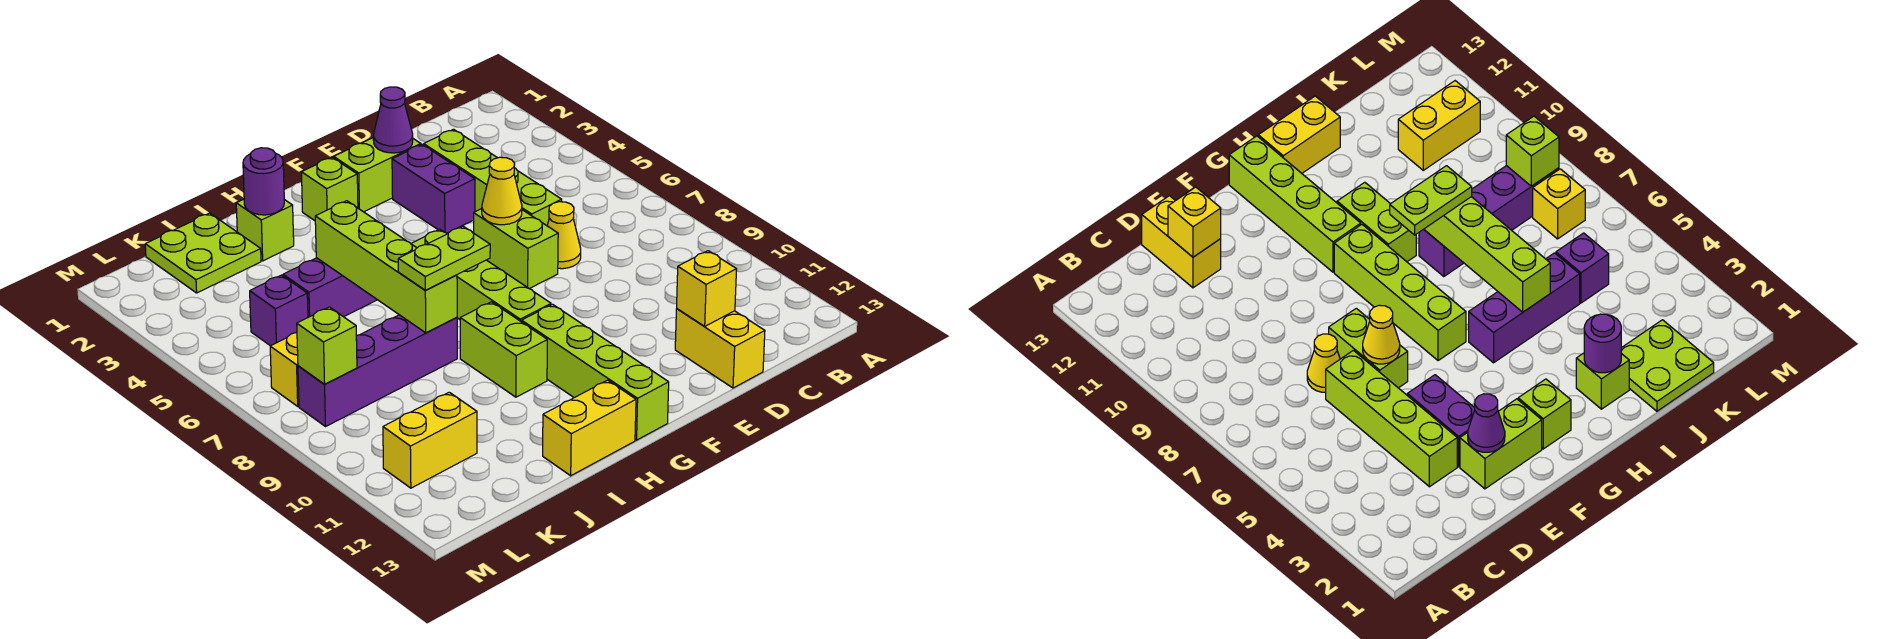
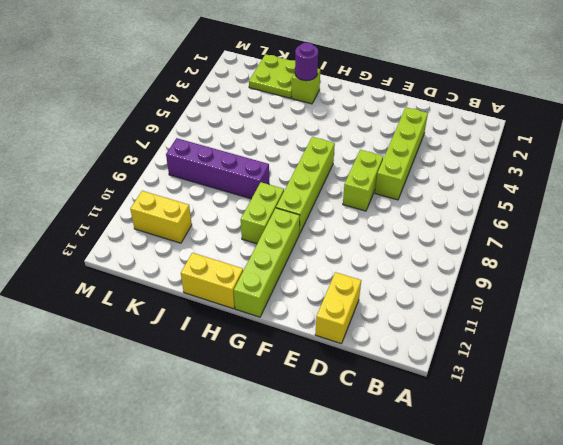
none -> yellow 1x1 cone [547,202,581,269]
none -> lime 1x2 brick [334,138,421,212]
none -> purple 1x2 brick [392,145,475,233]

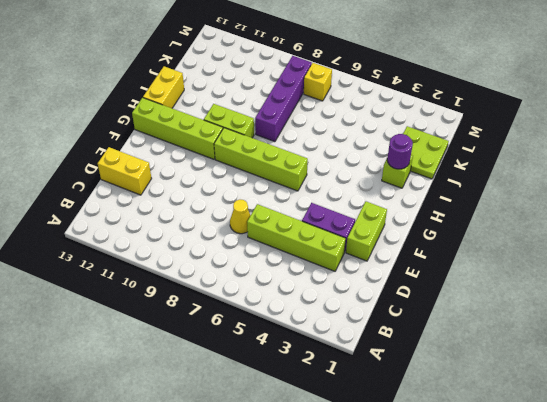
none -> lime 1x2 brick [474,209,558,289]
none -> lime 1x1 brick [301,157,358,221]
none -> purple 1x3 brick [283,258,377,317]

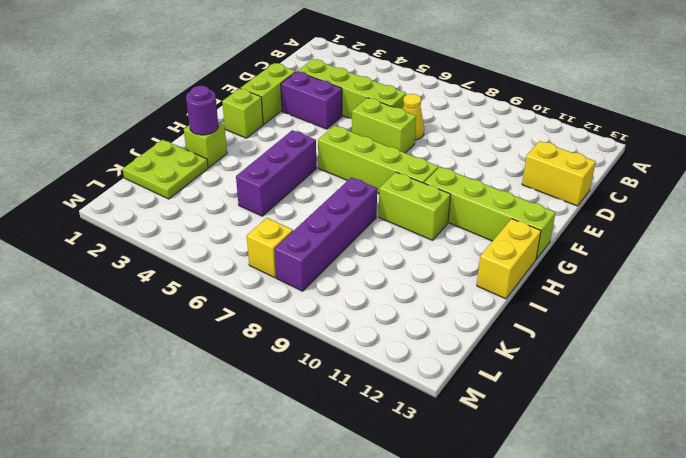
none -> purple 1x1 brick [250,275,308,346]
none -> yellow 1x2 brick [383,392,477,488]
none -> yellow 1x1 brick [677,251,737,326]

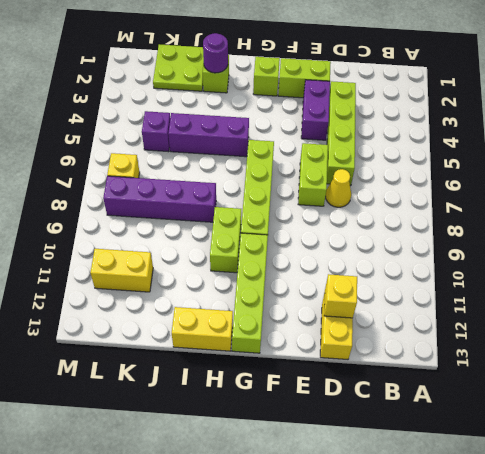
none -> purple 1x1 cone [373,87,413,153]
none -> yellow 1x1 cone [482,157,522,225]
none -> lime 1x4 brick [315,201,457,333]

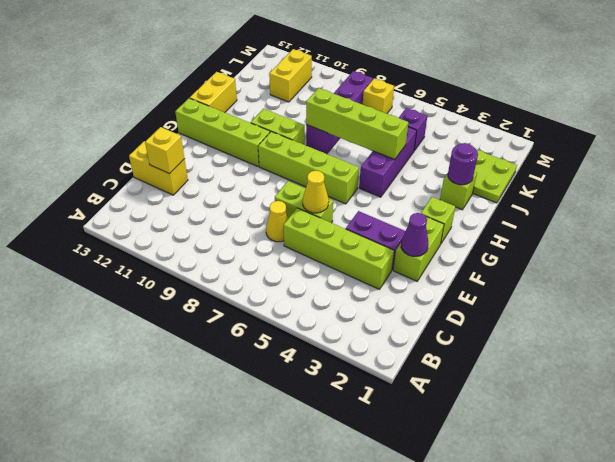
none -> lime 1x1 brick [297,307,357,384]
none -> lime 1x2 plate [398,226,490,290]

